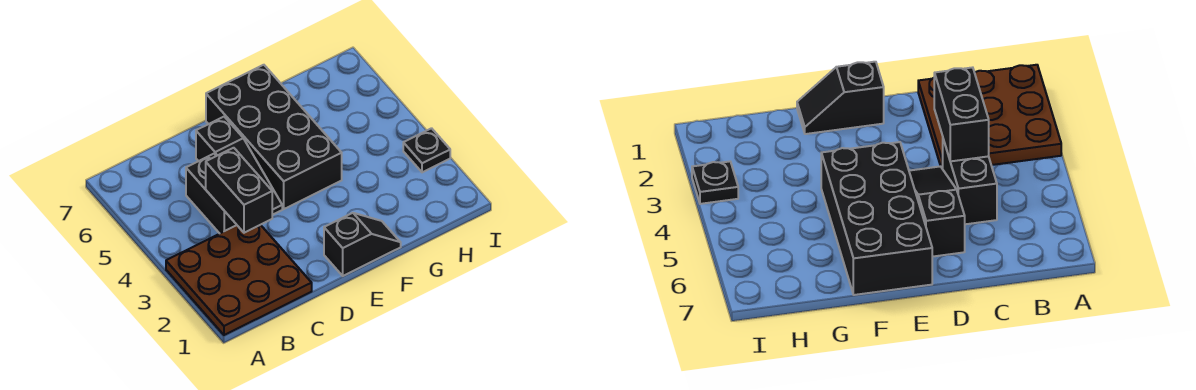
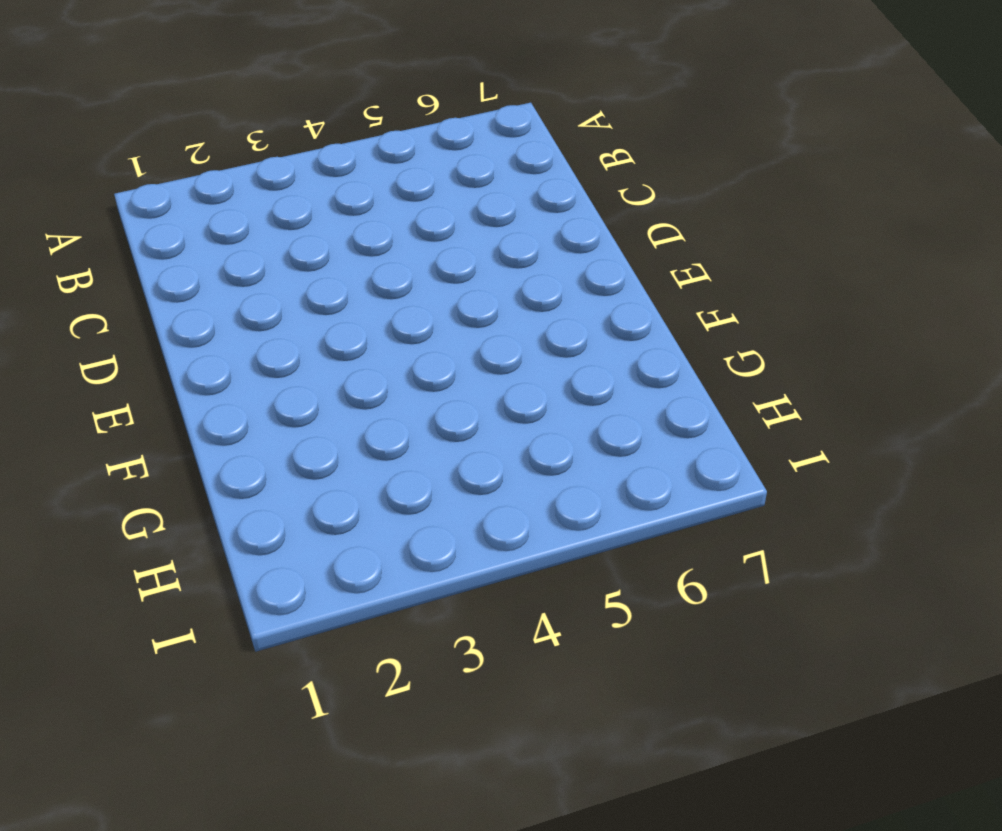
none -> brown 3x3 plate [166,225,312,335]
none -> black 1x2 brick [186,154,236,233]

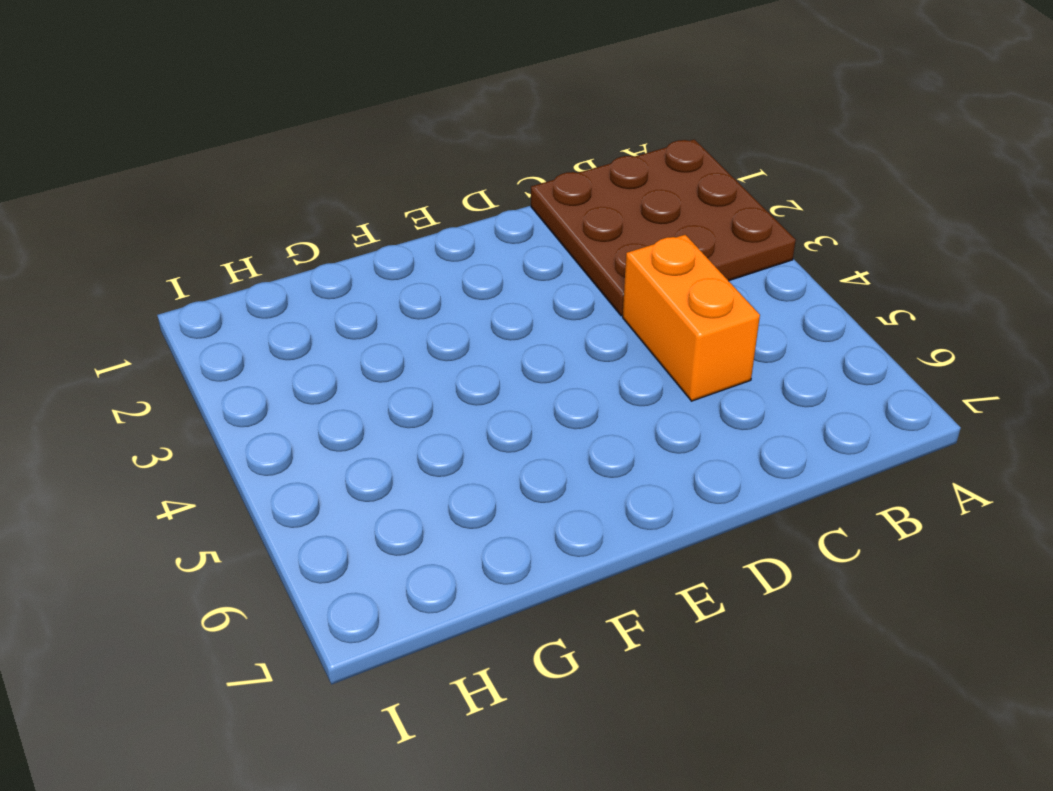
orange 1x2 brick [623,235,760,401] -> black 1x2 brick [186,154,236,233]
none -> black 1x3 slope [196,117,282,215]
none -> black 1x2 slope [324,213,401,276]

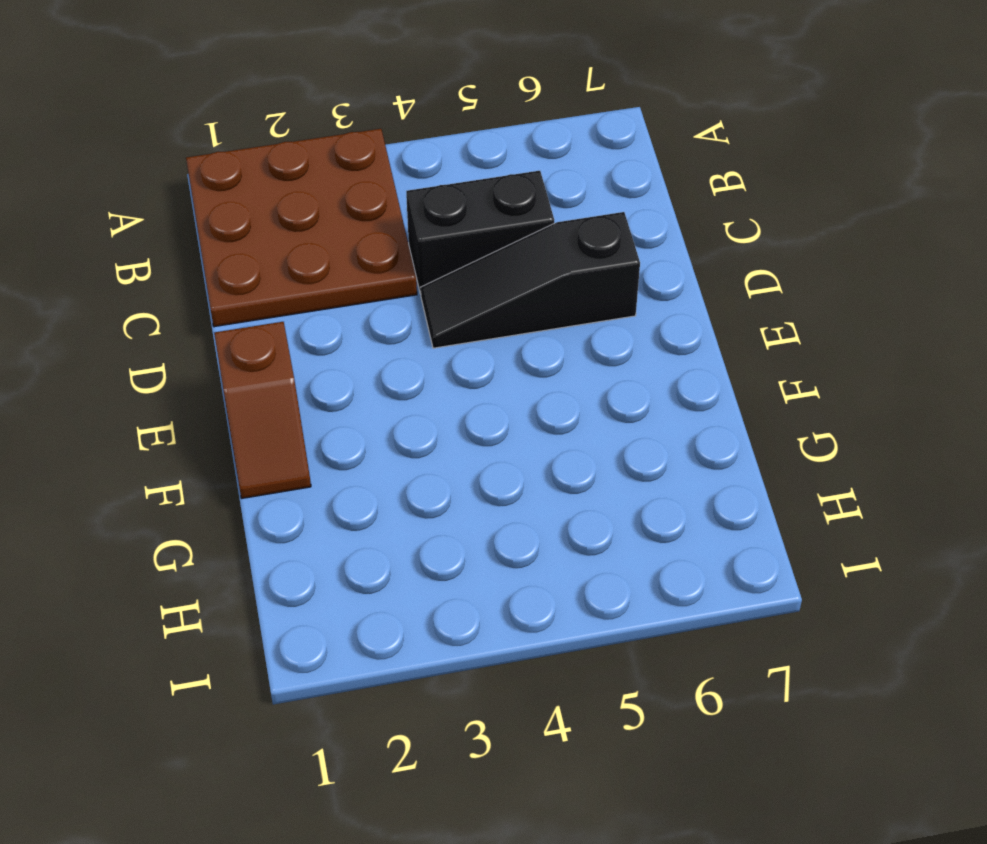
brown 1x2 slope [214,322,311,498] -> black 1x2 slope [324,213,401,276]
none -> black 2x4 brick [206,65,342,209]
none -> black 1x1 plate [403,128,450,172]

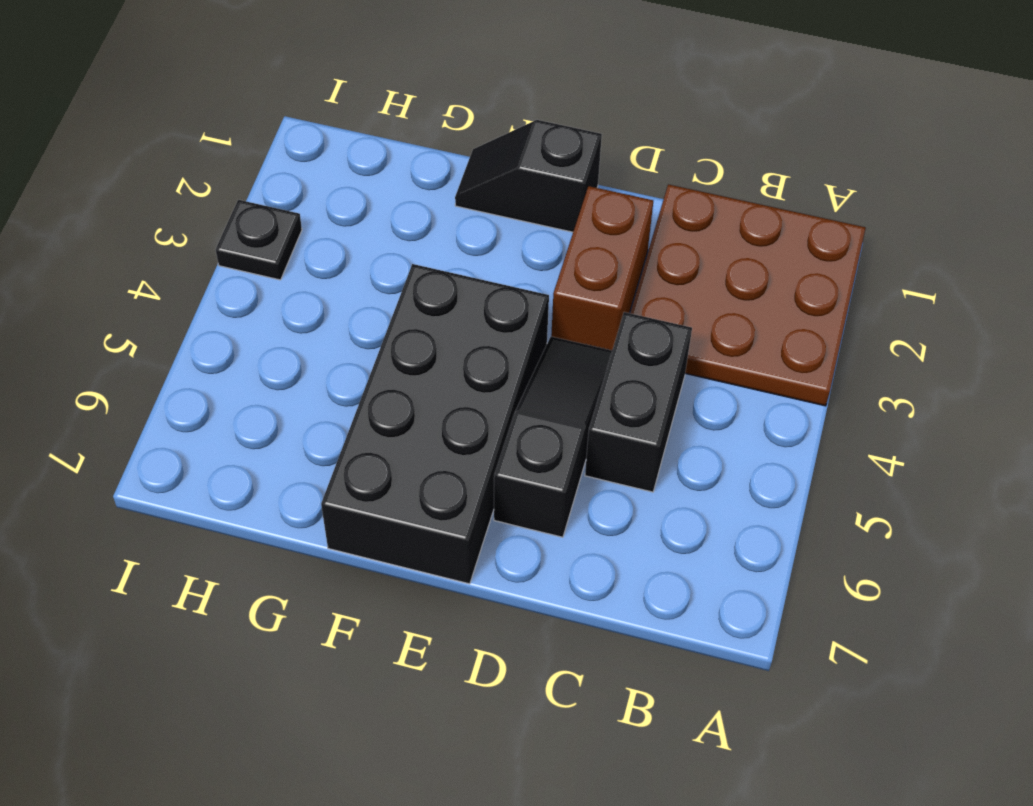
brown 1x2 brick [551,186,653,350] -> none
none -> black 1x2 brick [206,148,272,233]

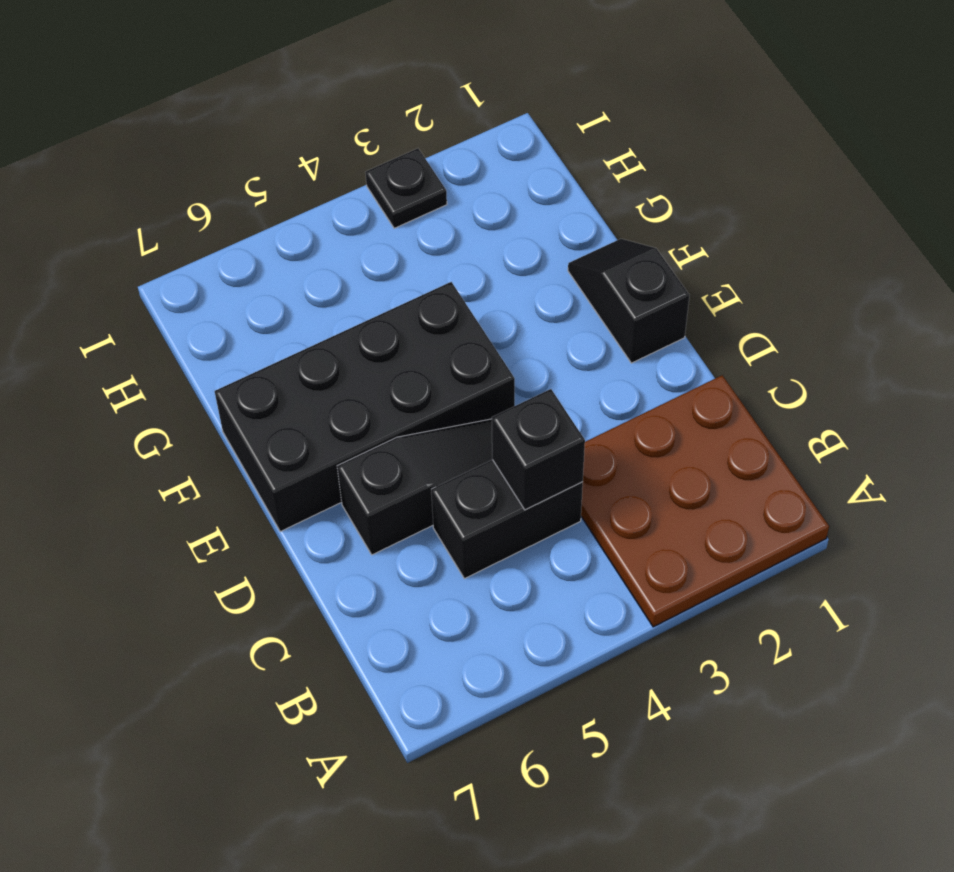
black 1x1 brick [492,389,585,510] -> black 1x2 brick [206,148,272,233]

